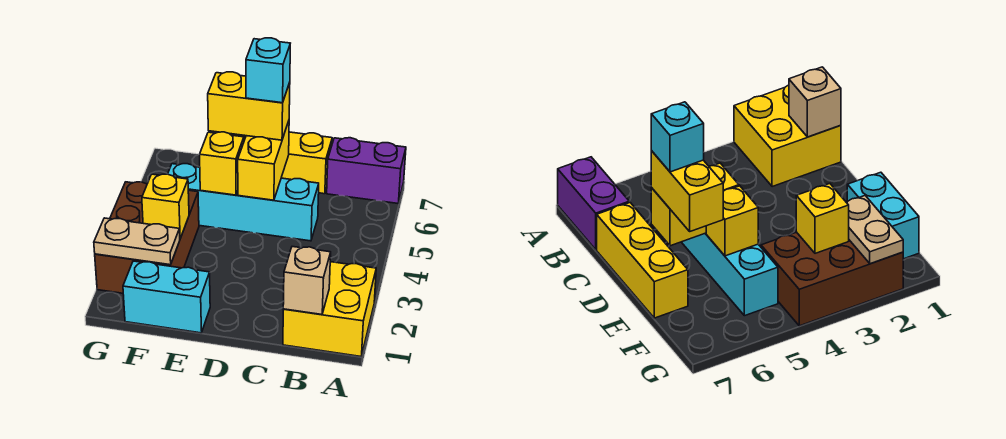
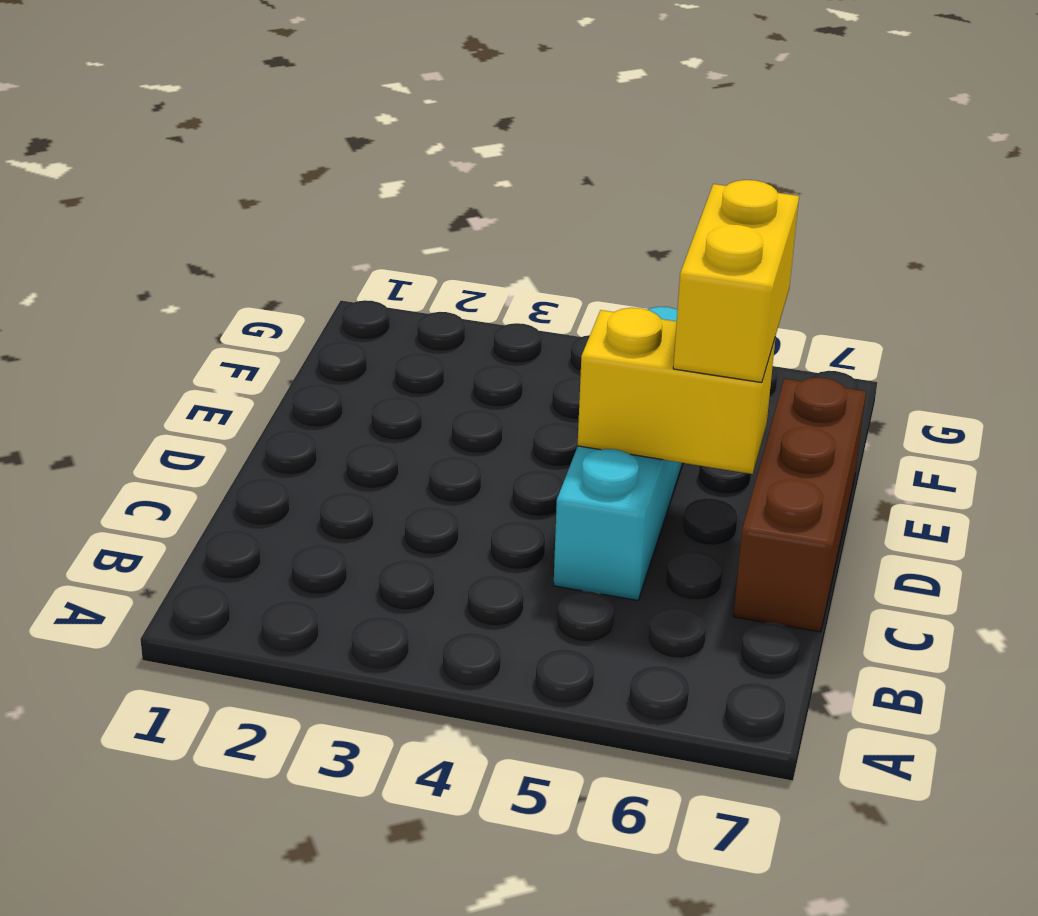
brown 1x3 brick [733,377,866,632] -> yellow 1x3 brick [230,132,332,194]
none -> yellow 2x2 brick [283,262,376,356]
none -> purple 1x2 brick [327,138,406,203]
none -> cyan 1x2 brick [123,261,210,333]

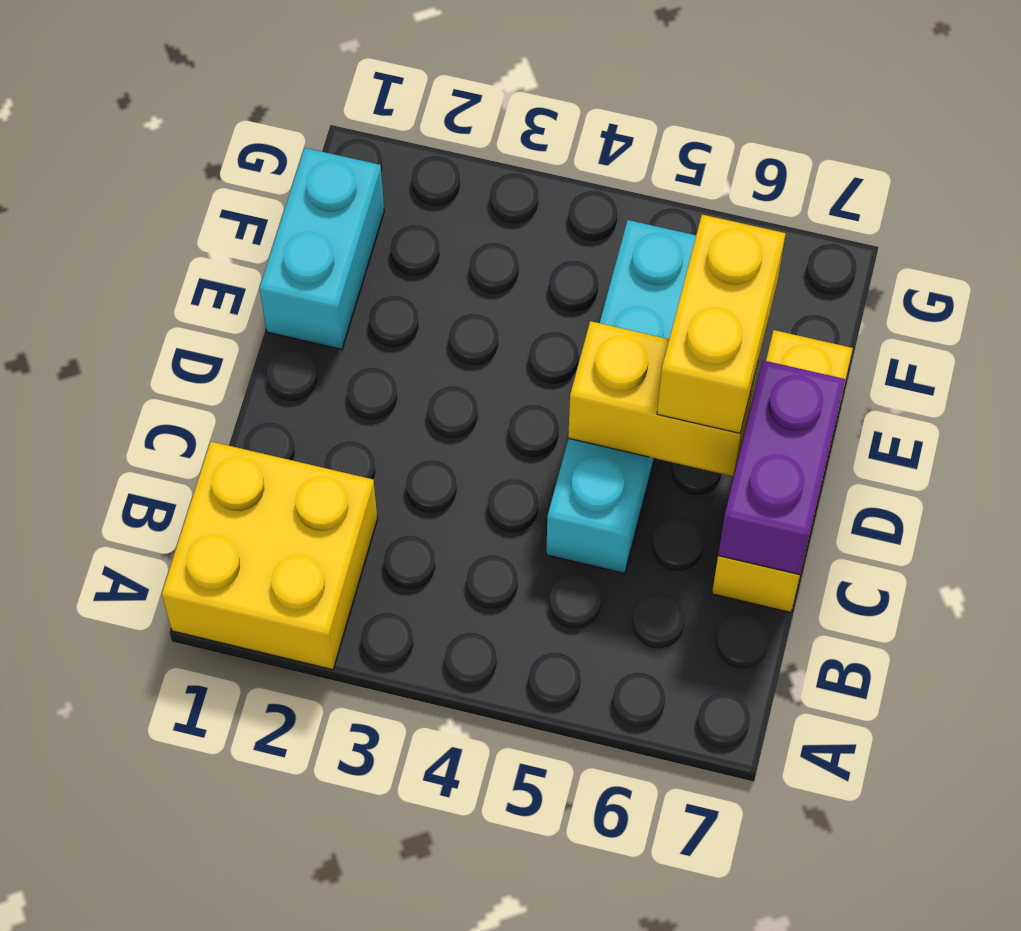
purple 1x2 brick [718,360,845,575] -> purple 1x2 brick moved to [327,138,406,203]
none -> brown 2x3 brick [95,182,199,293]
none -> tan 1x1 brick [283,247,331,314]
none -> yellow 1x1 brick [200,132,244,195]

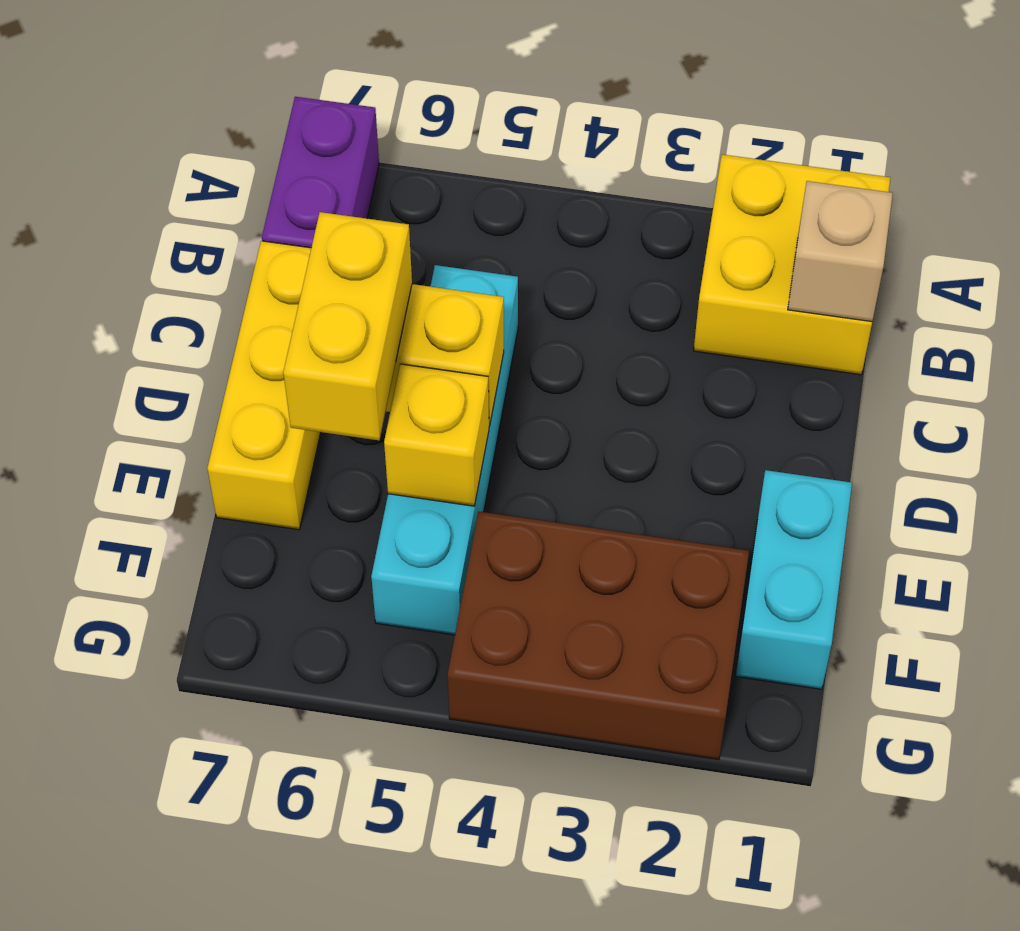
none -> tan 1x2 plate [94,218,180,265]
none -> yellow 1x1 brick [142,174,189,238]
none -> cyan 1x1 brick [246,38,290,103]

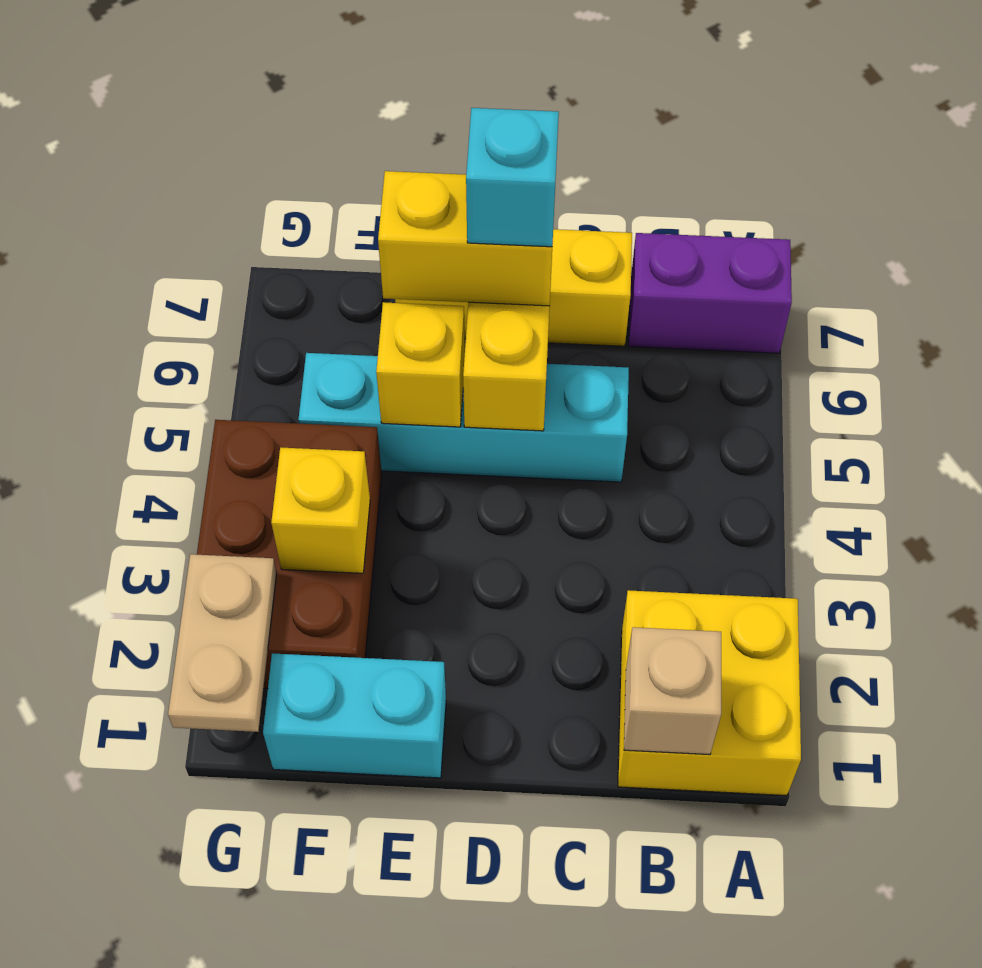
tan 1x2 plate [168,554,277,732] -> tan 1x2 plate turned to [94,218,180,265]

